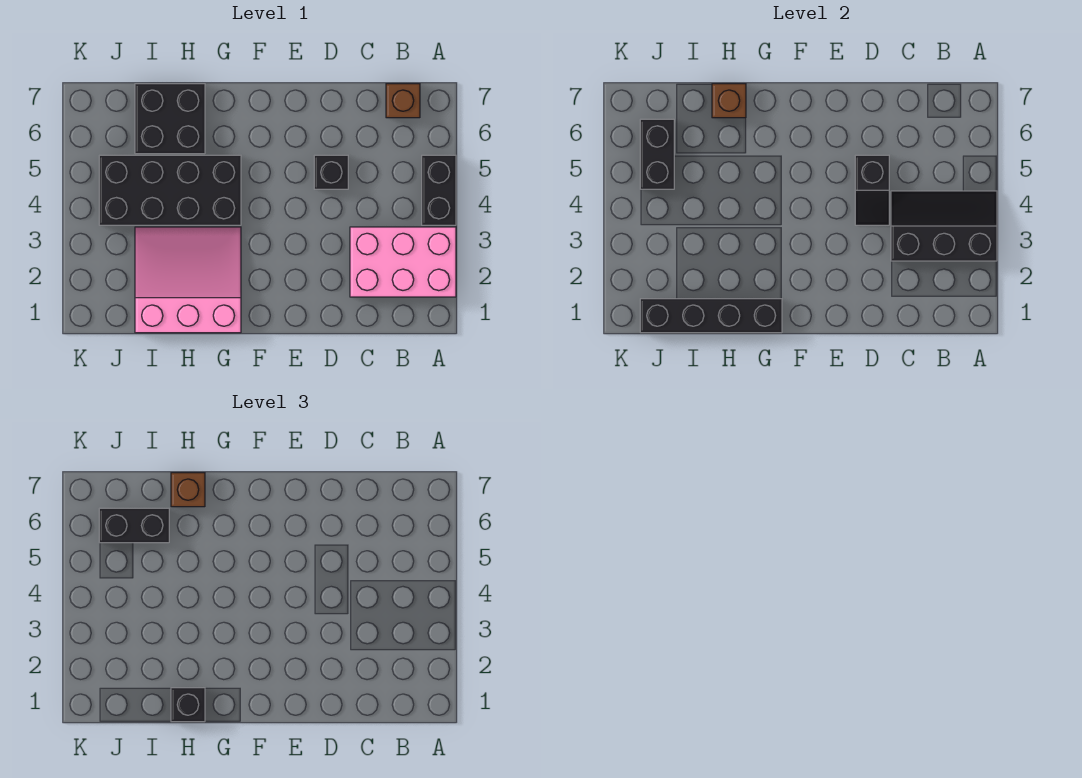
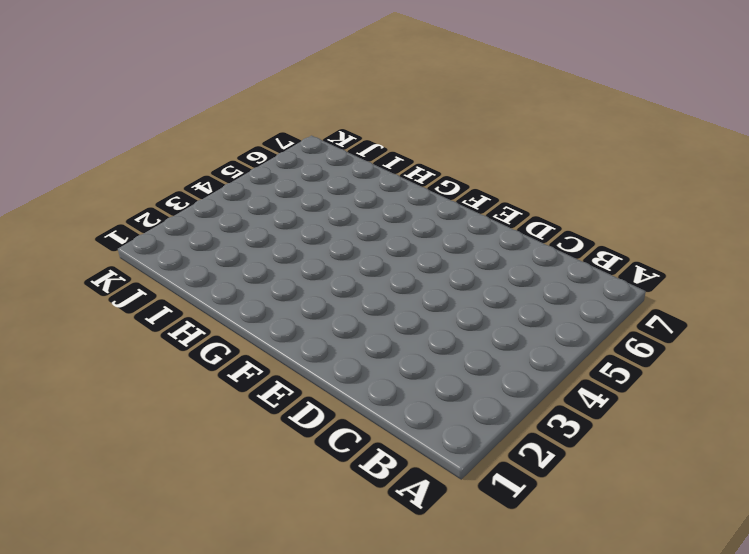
none -> pink 2x3 brick [350,227,456,297]
none -> black 1x2 brick [422,155,456,225]
none -> brown 1x1 brick [386,84,420,118]

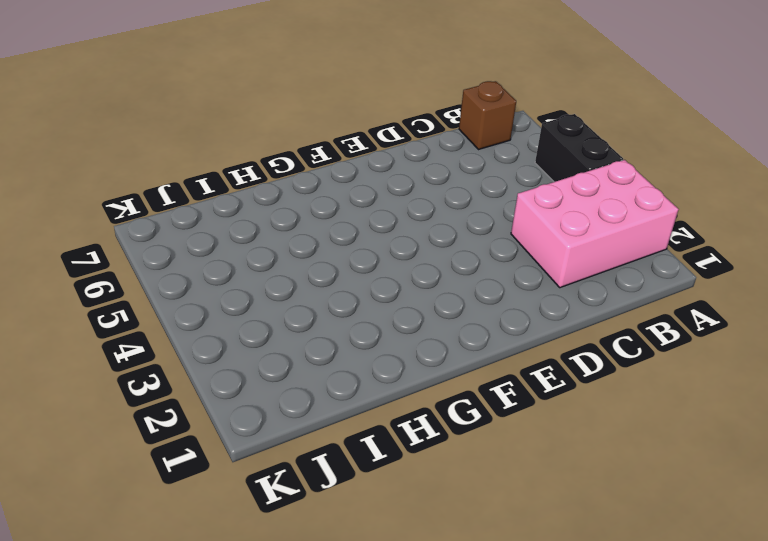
none -> black 1x1 brick [314,155,348,189]
none -> pink 3x3 slope [135,227,241,333]
none -> black 2x4 brick [99,155,241,225]

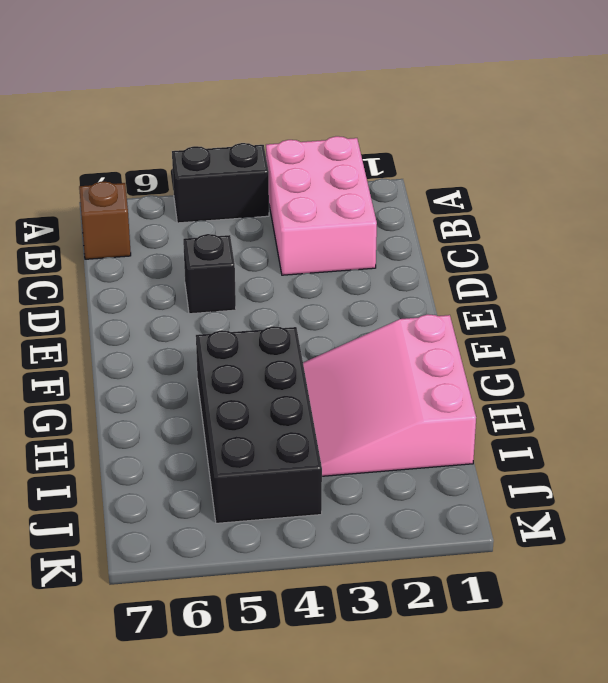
none -> black 2x2 brick [135,84,205,154]
none -> black 2x3 slope [891,191,997,261]
none -> black 1x2 slope [855,155,889,225]

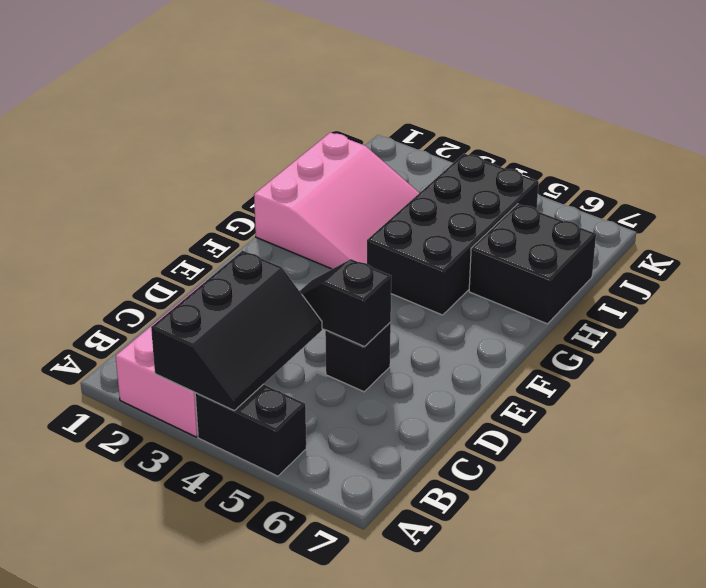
none -> brown 1x1 brick [386,84,420,118]
none -> black 1x4 brick [640,299,782,333]
none -> brown 1x1 brick [712,84,746,118]

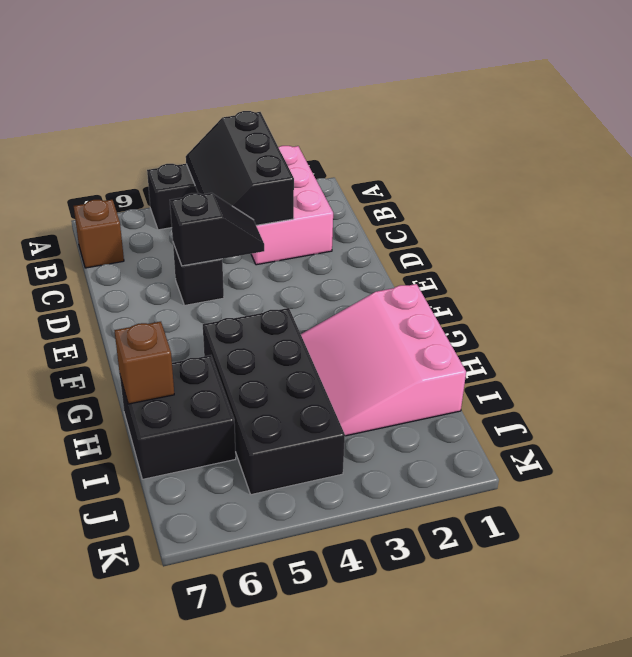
none -> black 1x4 brick [640,299,782,333]
none -> black 1x2 brick [640,119,674,189]
none -> black 1x1 brick [171,688,205,722]

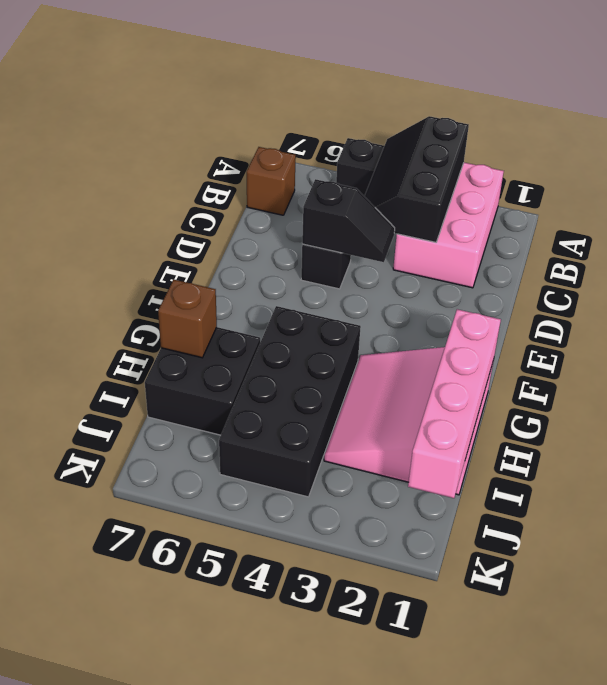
pink 1x4 brick [408,309,501,498] -> black 1x4 brick [640,299,782,333]
none -> black 1x2 brick [640,119,674,189]
none -> black 1x1 brick [171,688,205,722]
none -> brown 1x1 brick [171,473,205,507]

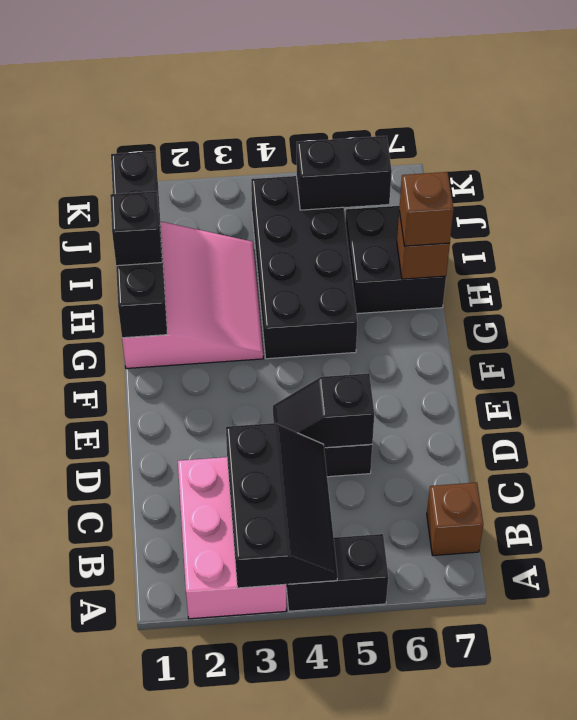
none -> black 1x2 brick [99,508,169,543]

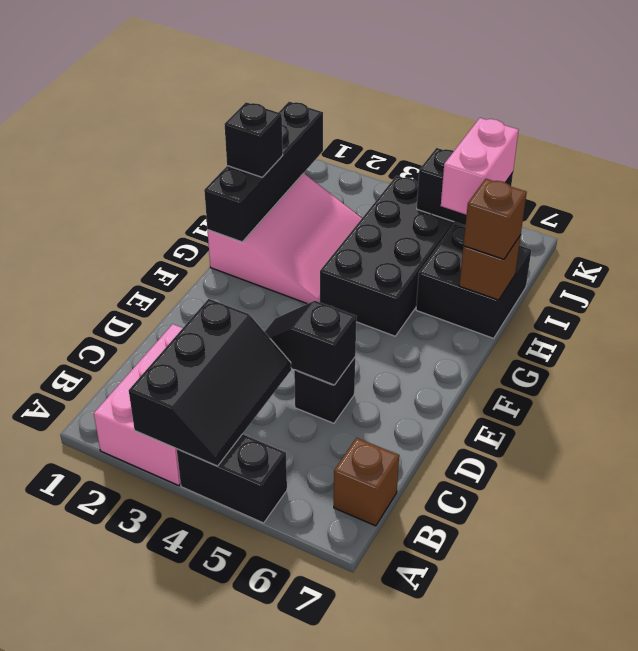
pink 1x2 brick [441,118,519,215] -> black 1x2 brick [99,508,169,543]

